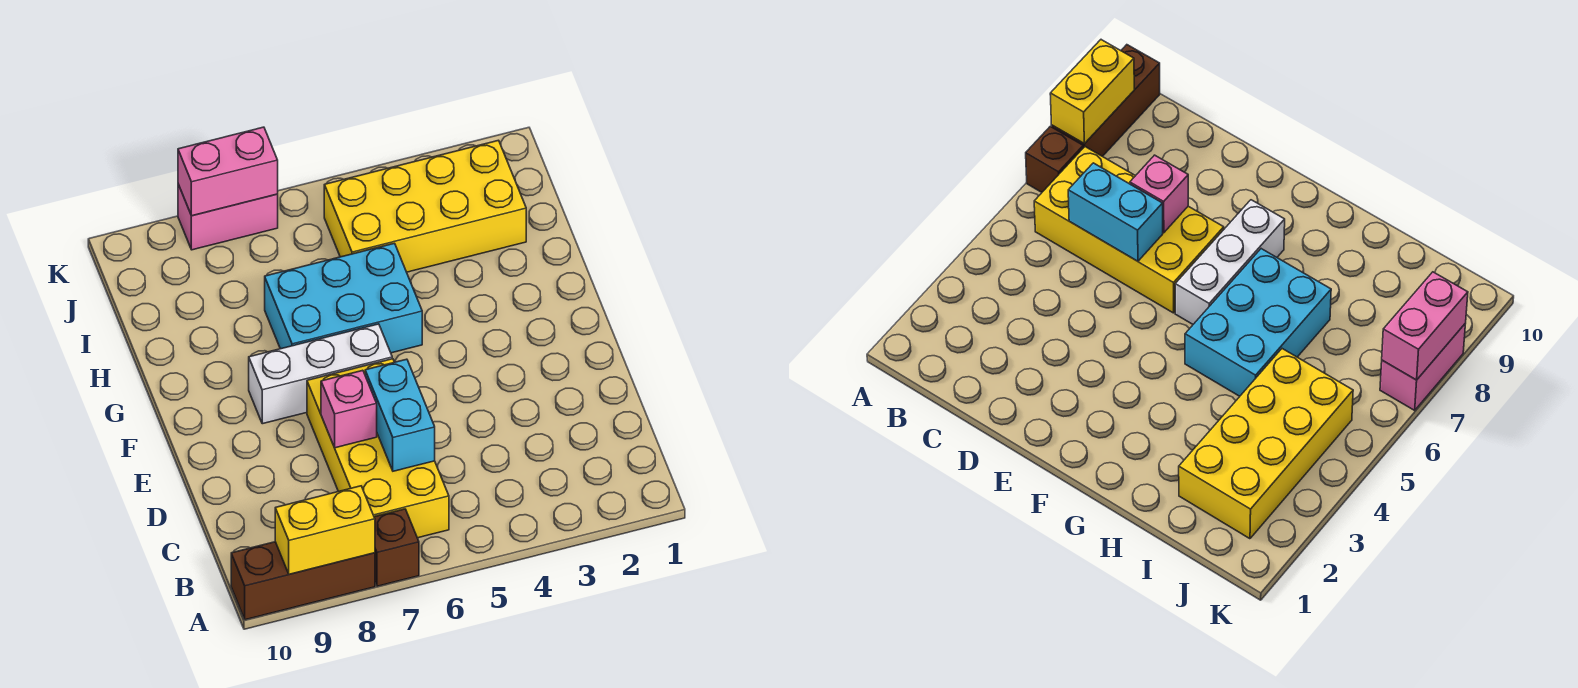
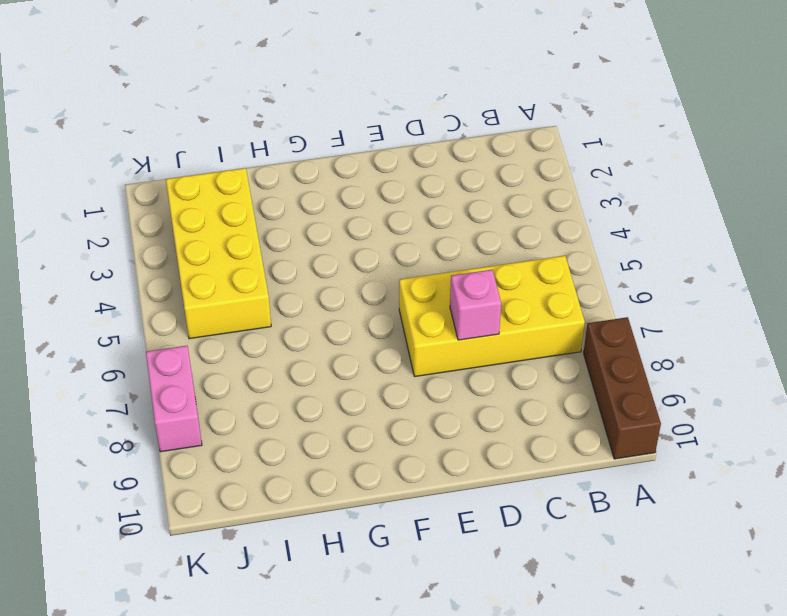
none -> brown 1x1 brick [374,509,419,586]
none -> white 1x3 brick [249,324,392,424]

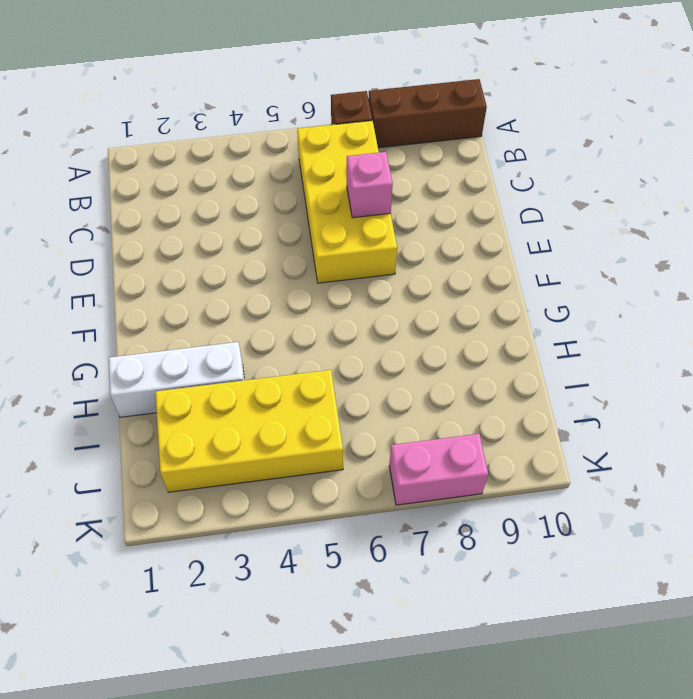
white 1x3 brick [109,342,244,417] -> white 1x3 brick moved to [249,324,392,424]
none -> cyan 2x3 brick [265,243,422,353]
none -> yellow 1x2 brick [275,486,375,574]

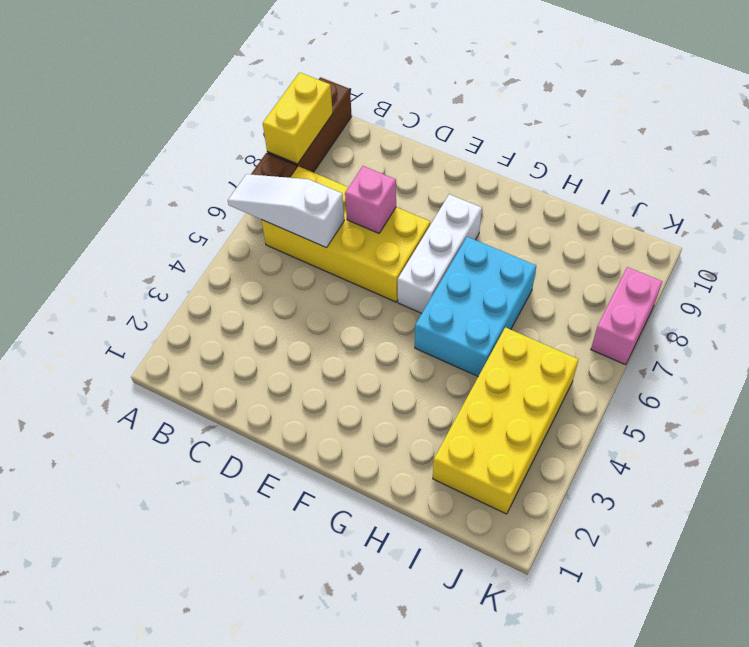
white 1x3 slope [228,174,344,248] -> cyan 1x2 brick [365,359,435,471]
none -> pink 1x2 brick [178,127,278,216]

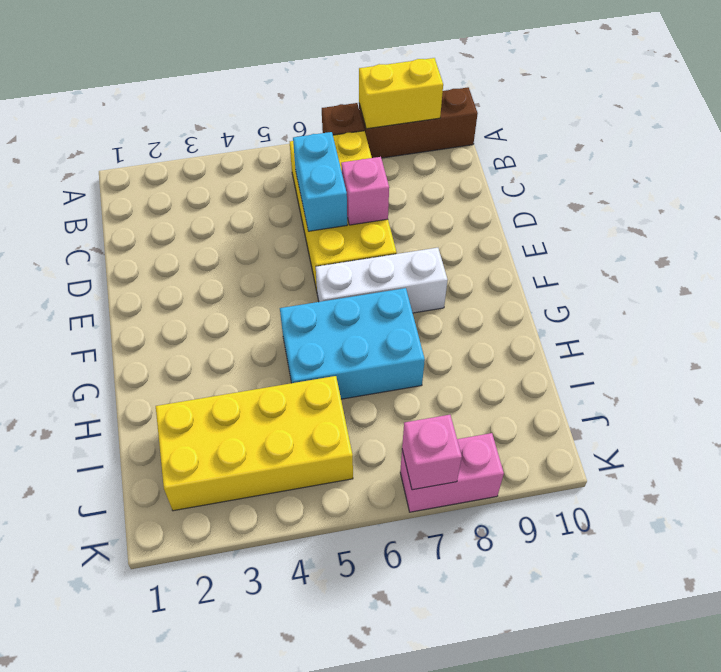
pink 1x1 brick [402,415,462,490] -> pink 1x2 brick [178,127,278,216]

